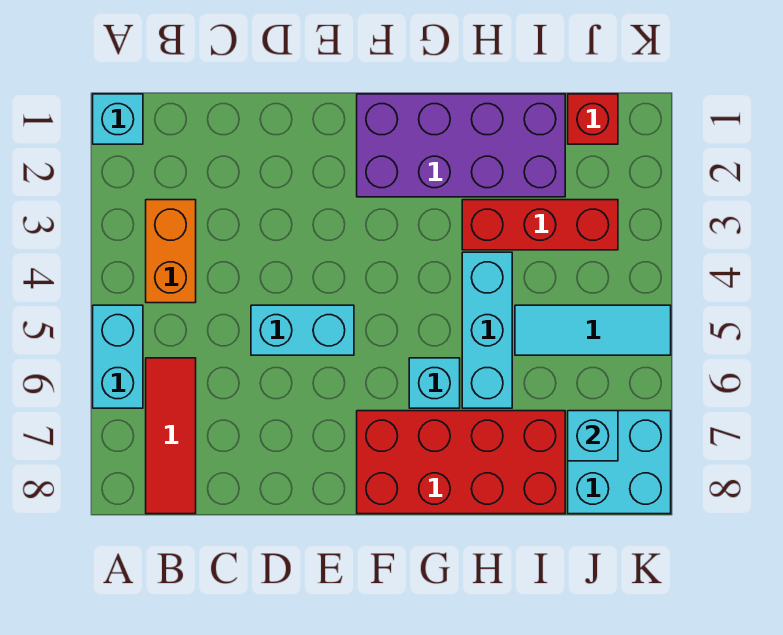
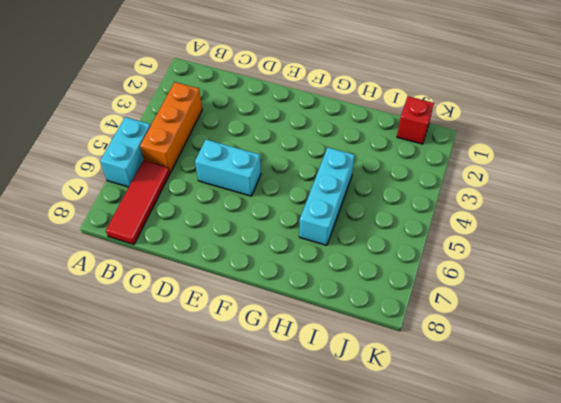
orange 1x3 brick [140,82,202,173] -> orange 1x2 brick [146,200,196,303]
none -> cyan 1x1 brick [93,94,143,144]
none -> purple 2x4 brick [357,94,565,197]
none -> red 2x4 brick [357,411,565,514]

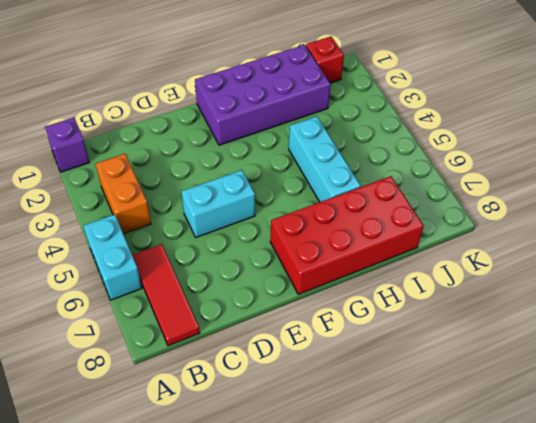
purple 1x1 brick [45,118,89,172] -> cyan 1x1 brick [93,94,143,144]
none -> cyan 1x1 brick [409,358,460,408]
none -> red 1x3 brick [462,200,618,250]
none -> cyan 1x3 tile [515,305,671,355]

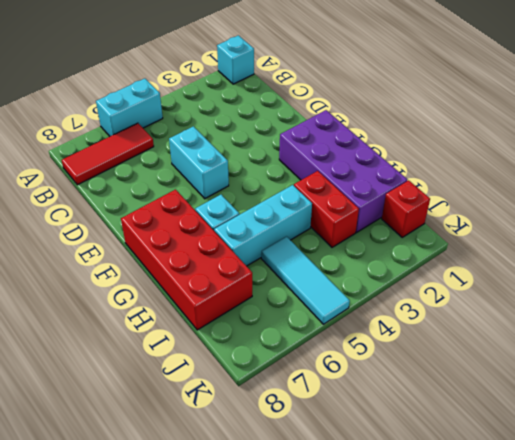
red 1x2 brick [294,171,359,247] -> red 1x3 brick [462,200,618,250]
none -> orange 1x2 brick [146,200,196,303]
none -> cyan 2x2 brick [568,411,671,514]
none -> cyan 1x1 brick [568,411,618,461]

